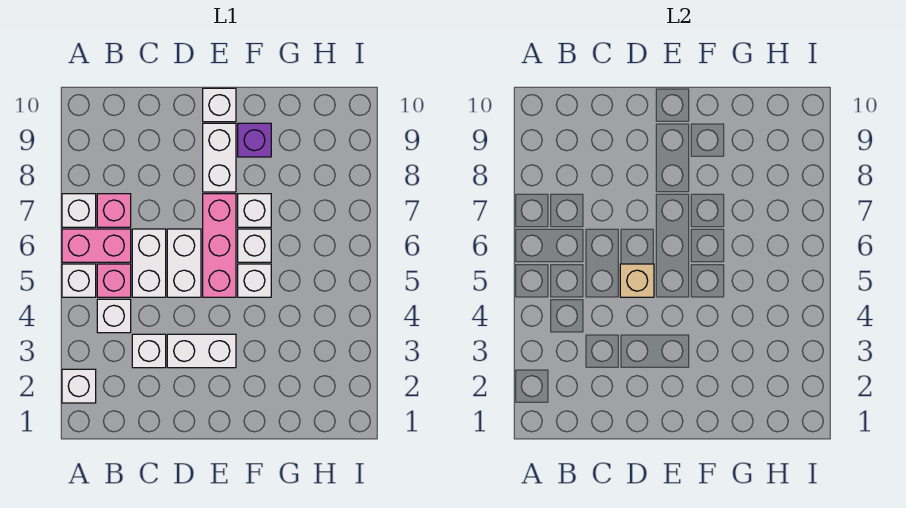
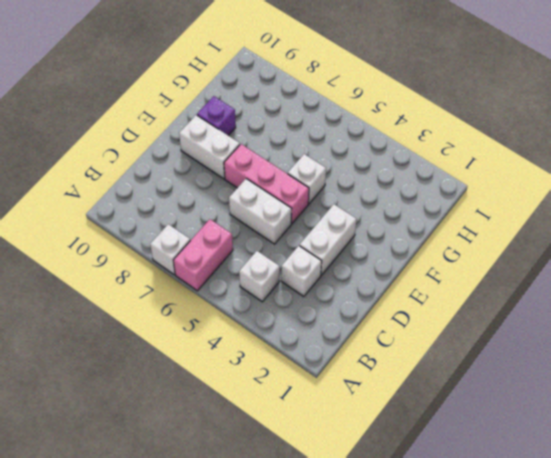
none -> white 1x1 brick [62,369,96,403]
none -> white 1x1 brick [62,264,96,297]
none -> pink 1x1 brick [97,264,131,297]

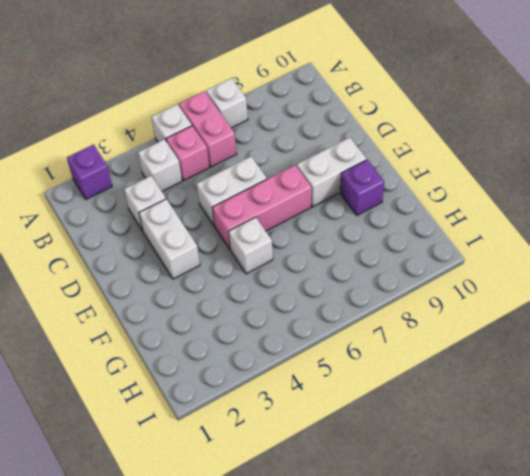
purple 1x1 brick [67,144,112,199] -> white 1x1 brick [62,369,96,403]
none -> pink 1x1 brick [97,194,131,227]
none -> white 1x2 brick [132,229,166,297]
none -> white 1x1 brick [203,88,236,122]

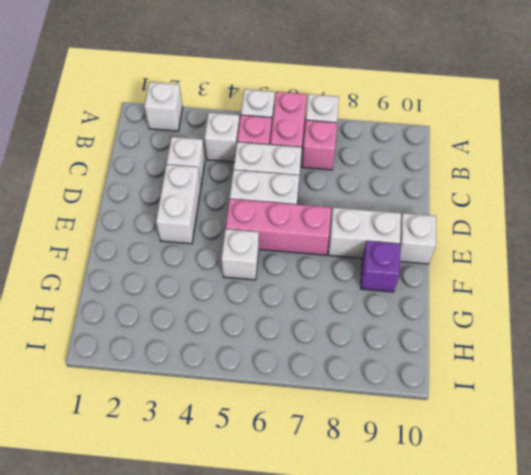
none -> white 1x1 brick [238,229,271,262]
none -> white 1x1 brick [238,194,271,227]
none -> tan 1x1 brick [620,264,654,297]

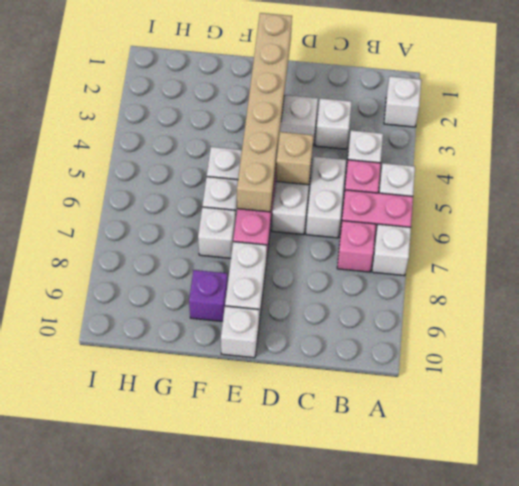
tan 1x6 brick [237,13,292,212] -> none

